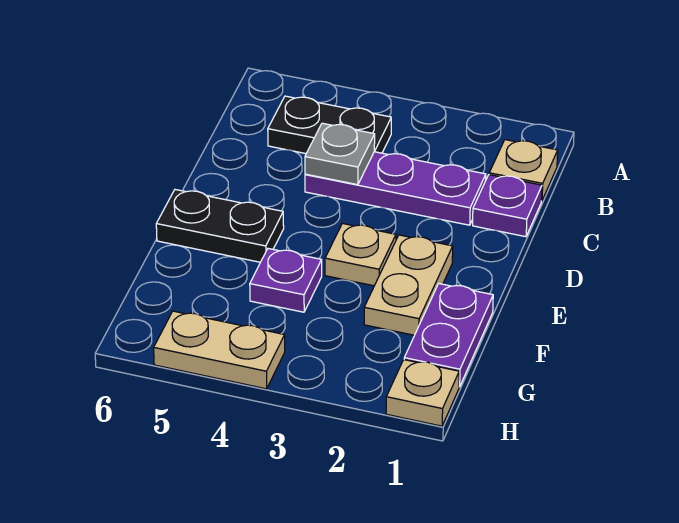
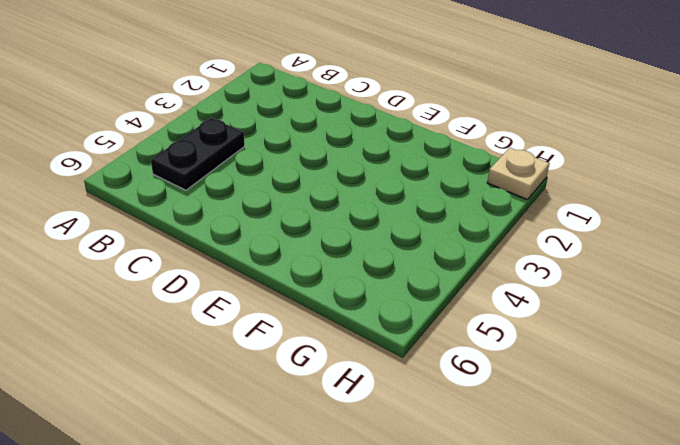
none -> tan 1x1 plate [489,140,558,201]
none -> purple 1x1 plate [473,175,542,237]
none -> purple 1x3 plate [305,152,486,225]

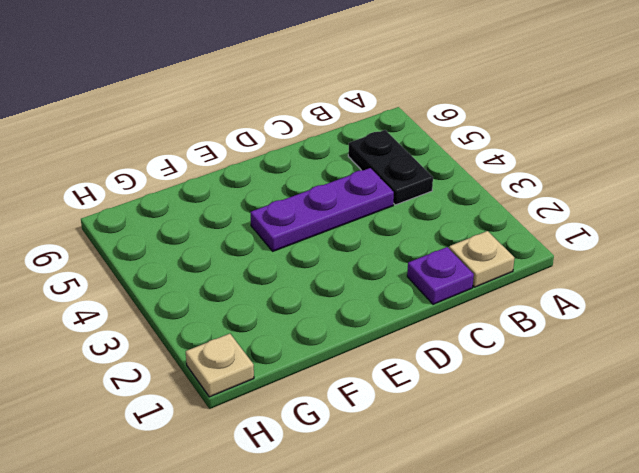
purple 1x3 plate [250,168,394,251] -> purple 1x3 plate turned to [305,152,486,225]
none -> tan 1x2 plate [364,235,453,335]
none -> tan 1x1 plate [325,223,396,286]
none -> black 1x2 plate [156,190,284,262]

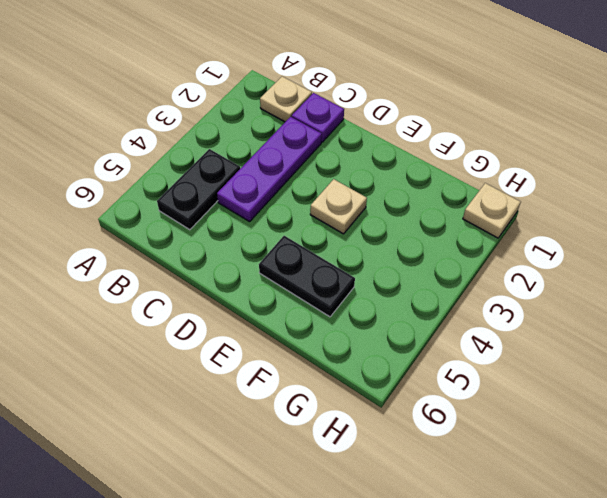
black 1x2 plate [259,236,355,317] -> black 1x2 plate turned to [156,190,284,262]
none -> tan 1x2 plate [364,235,453,335]
none -> purple 1x2 plate [404,284,493,387]
none -> purple 1x1 plate [250,249,322,312]

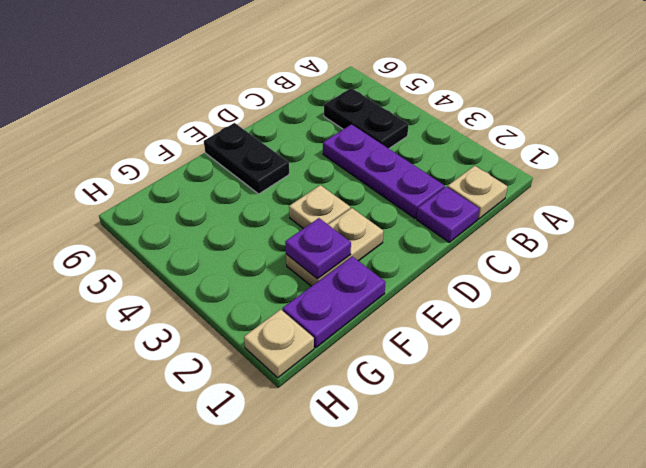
purple 1x1 plate [285,218,351,279] -> purple 1x1 plate moved to [250,249,322,312]
none -> tan 1x2 plate [154,311,285,389]
none -> grey 1x1 plate [305,123,375,185]

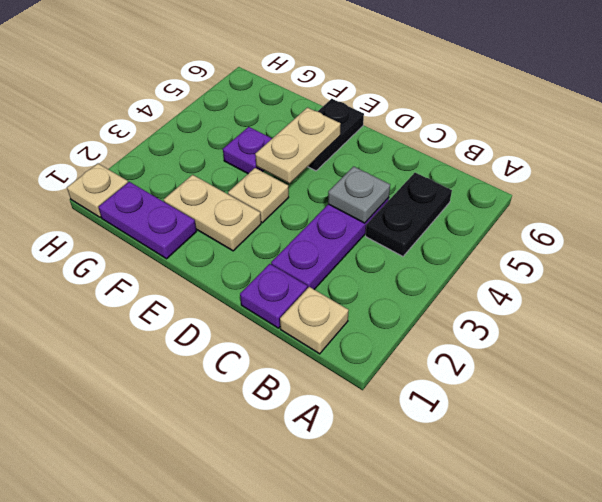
tan 1x2 plate [255,108,341,183] -> tan 1x2 plate moved to [154,311,285,389]

